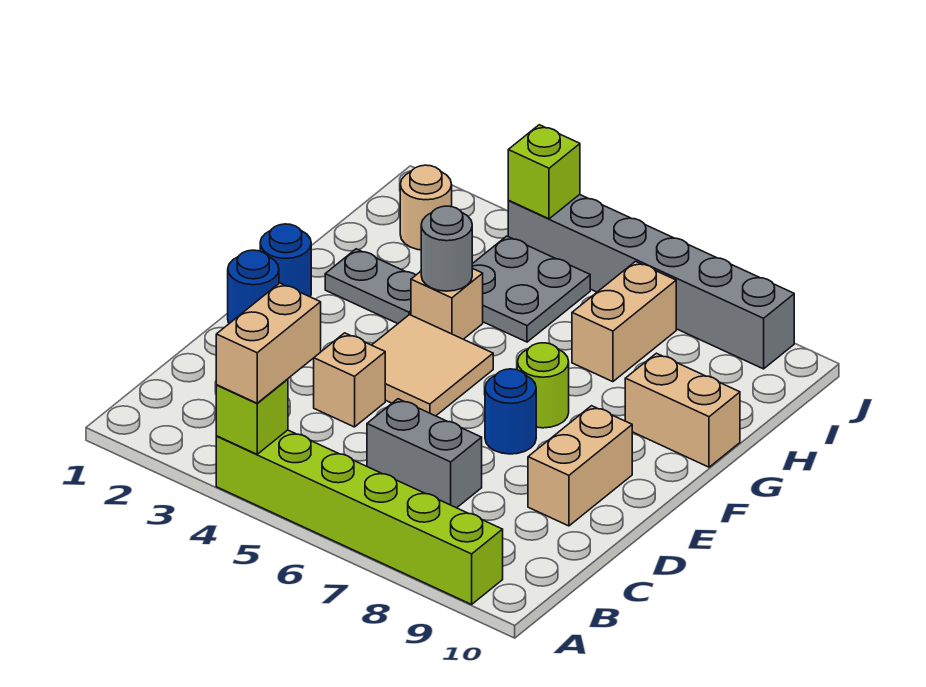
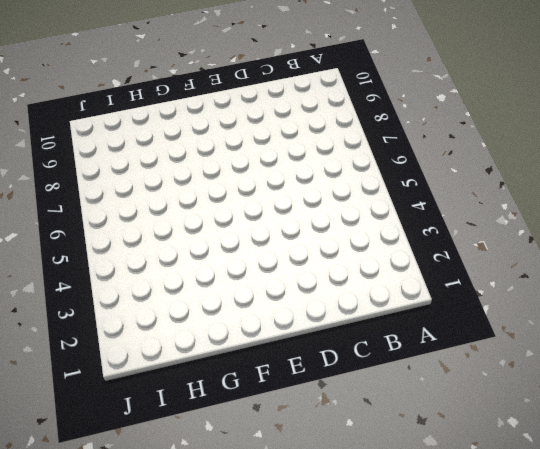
none -> lime 1x6 brick [216,430,503,604]
none -> grey 1x2 brick [367,399,482,508]
none -> tan 1x1 brick [314,333,385,427]

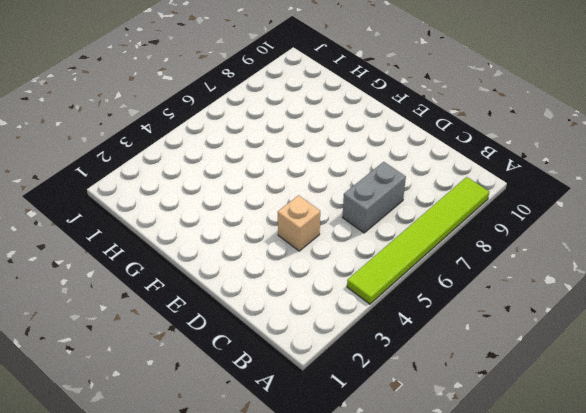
lime 1x6 tile [347,177,489,304] -> lime 1x6 brick [216,430,503,604]
none -> tan 1x2 brick [528,406,632,526]
none -> blue 1x1 round brick [228,250,279,323]
none -> tan 2x2 tile [372,315,493,416]

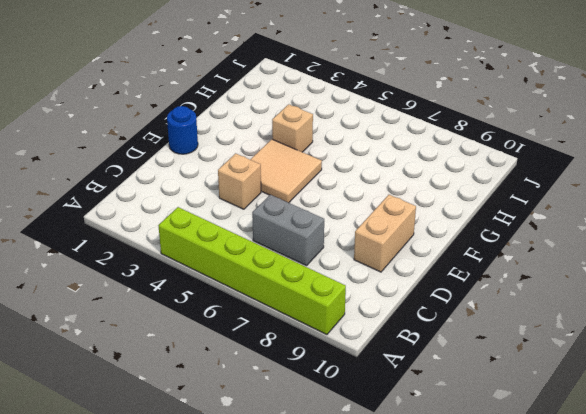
none -> blue 1x1 round brick [485,369,536,454]
none -> blue 1x1 round brick [260,224,311,297]
none -> lime 1x1 round brick [517,343,569,428]

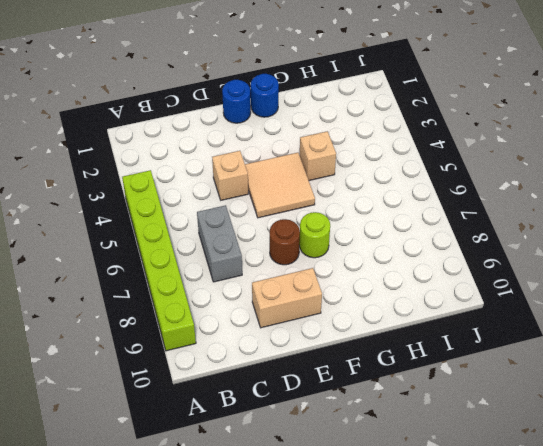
brown 1x1 round brick [270,219,300,265] -> blue 1x1 round brick [485,369,536,454]
none -> grey 1x2 plate [325,249,416,324]
none -> tan 1x2 brick [625,353,740,467]
none -> grey 2x2 plate [472,236,590,342]

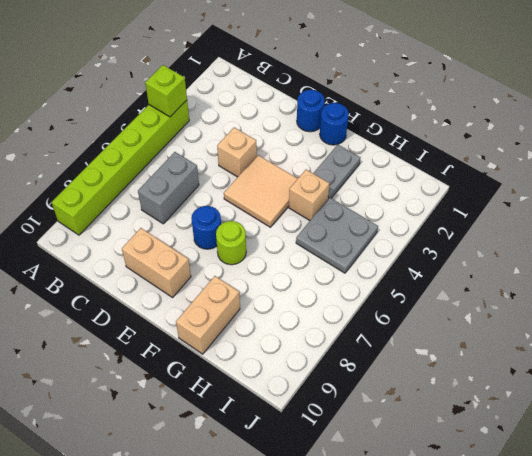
none -> tan 1x2 brick [572,262,676,382]
none -> tan 1x1 round brick [400,165,452,250]
none -> grey 1x6 brick [508,195,794,369]

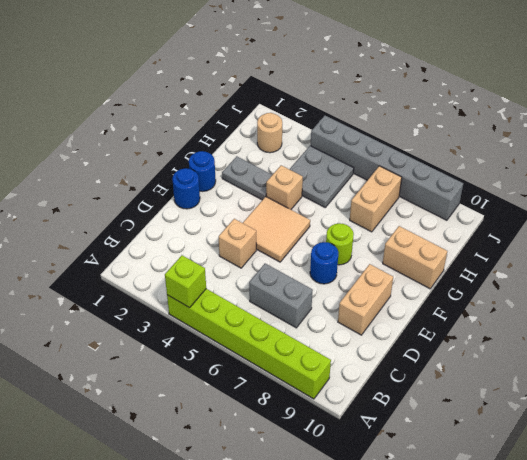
none -> grey 1x1 round brick [421,206,472,291]
none -> lime 1x1 brick [508,125,580,219]
none -> tan 1x2 brick [216,283,321,403]

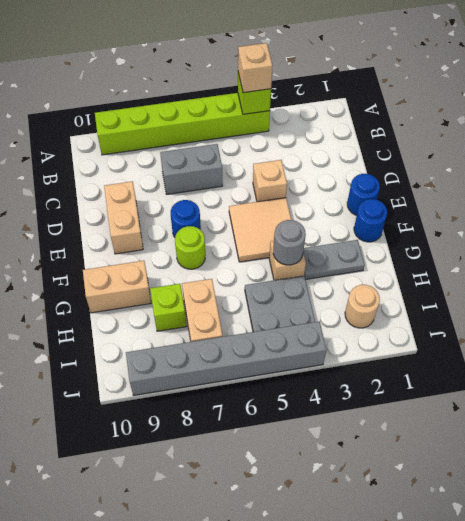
tan 1x1 brick [238,43,272,93] -> tan 1x2 brick [216,283,321,403]
lime 1x1 brick [150,284,186,331] -> lime 1x1 brick moved to [508,125,580,219]

